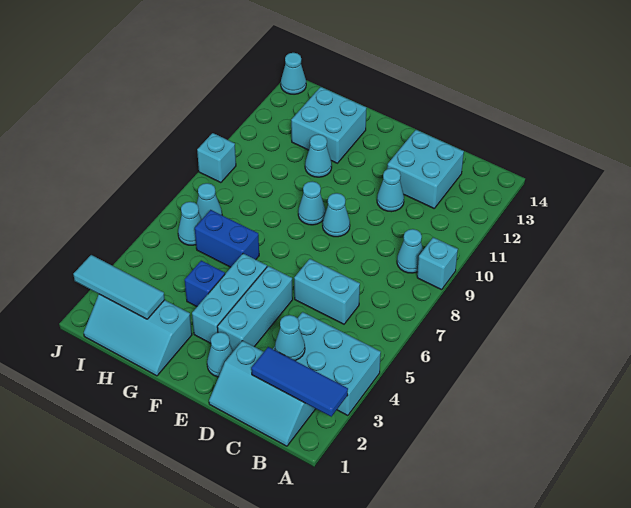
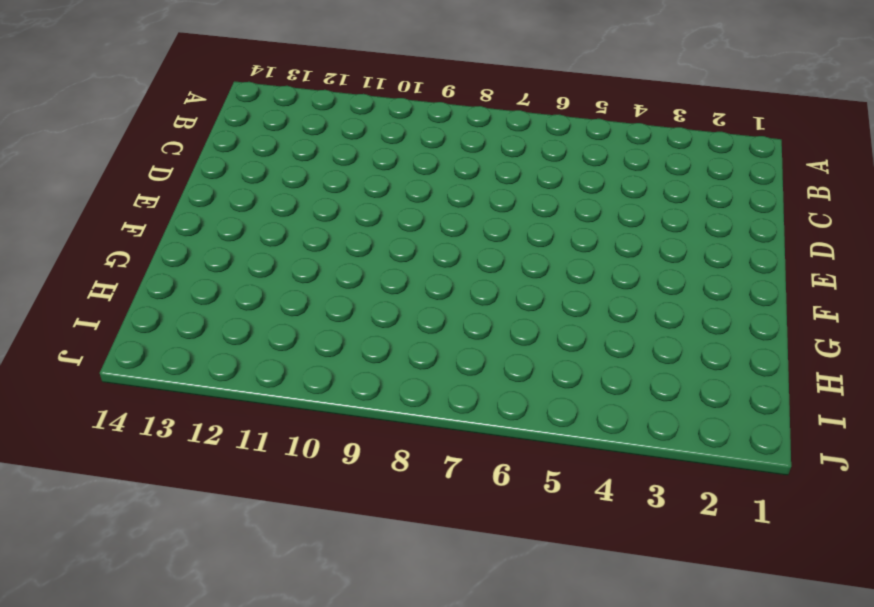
none -> cyan 2x3 brick [273,312,381,416]
none -> cyan 1x1 brick [417,237,458,290]
none -> cyan 2x3 slope [209,341,315,446]

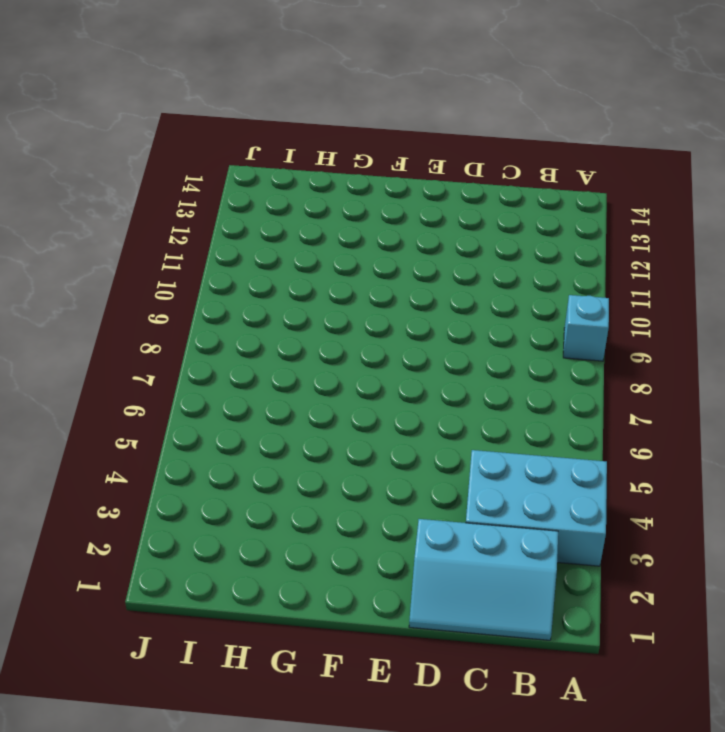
none -> cyan 1x1 cone [397,229,423,273]
none -> cyan 1x2 brick [294,259,360,324]
none -> cyan 2x2 brick [387,130,464,208]

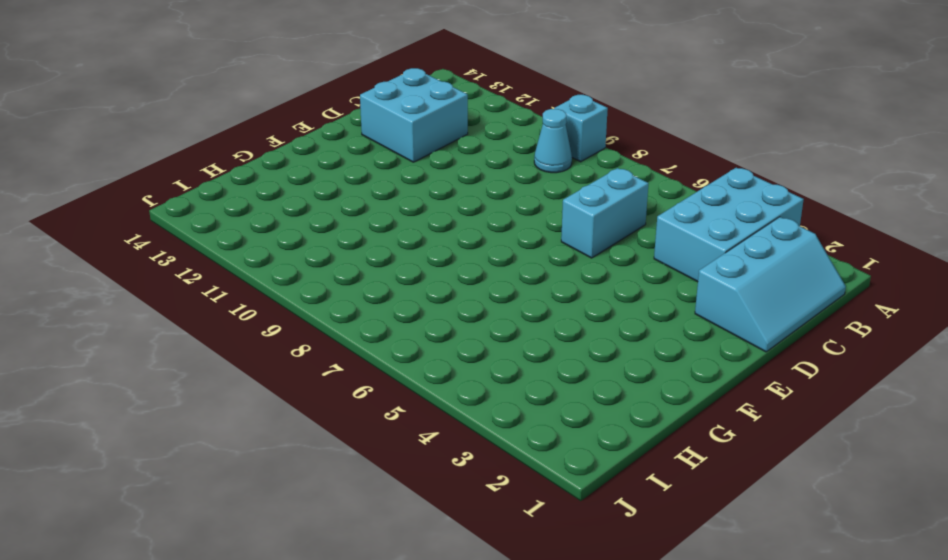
none -> cyan 1x1 cone [377,168,404,212]
none -> cyan 1x1 cone [207,332,233,377]
none -> cyan 1x3 brick [217,266,293,351]

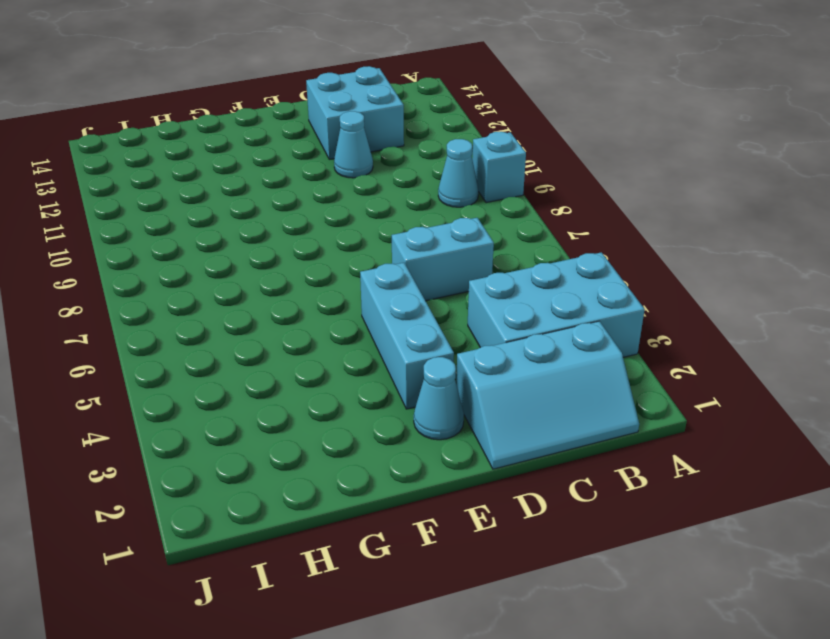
none -> cyan 1x1 cone [323,193,350,237]
none -> cyan 1x3 brick [192,254,267,343]
none -> cyan 1x1 cone [298,181,326,225]

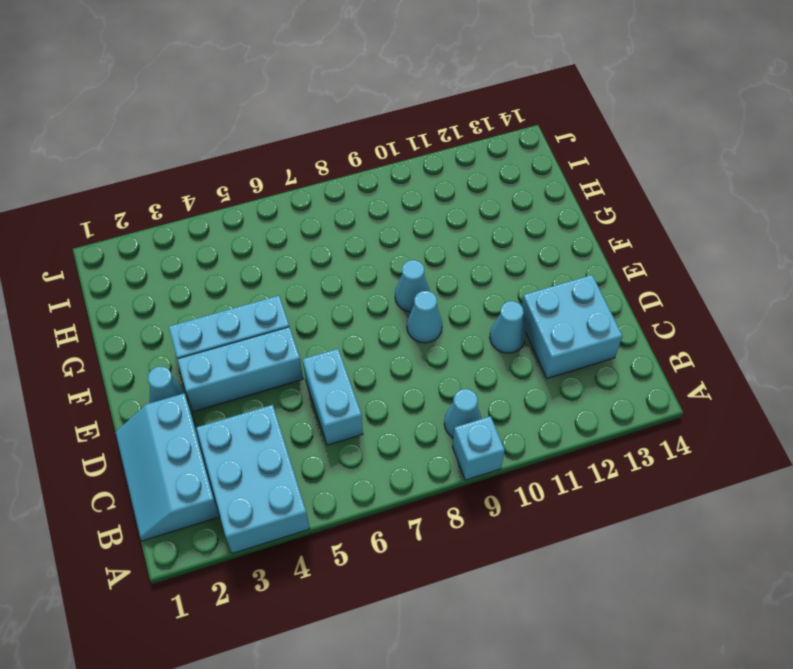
none -> cyan 2x3 slope [84,294,192,376]
none -> blue 1x1 brick [185,261,225,307]
none -> blue 1x2 brick [195,210,259,267]

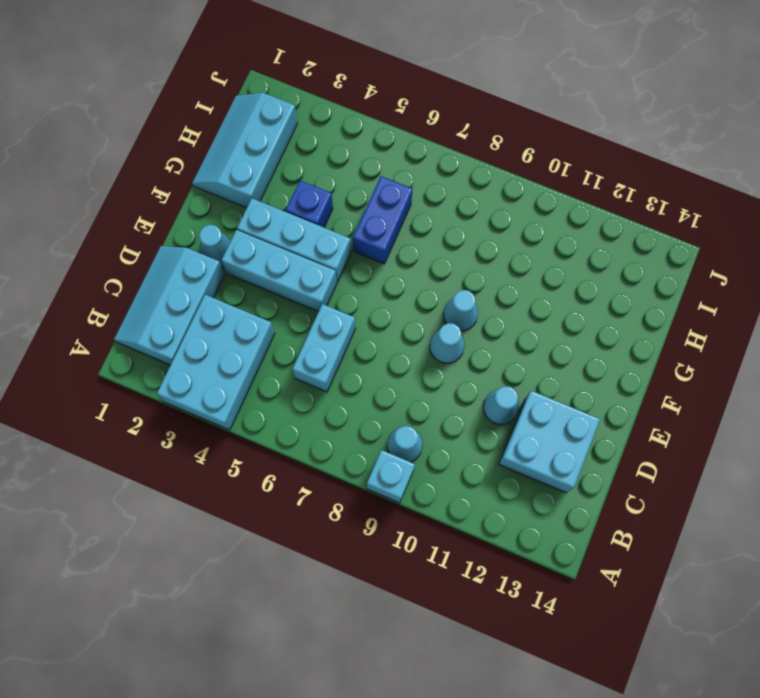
none -> cyan 1x1 cone [305,134,332,177]
none -> cyan 2x2 brick [291,87,366,163]
none -> cyan 1x1 cone [178,202,202,245]

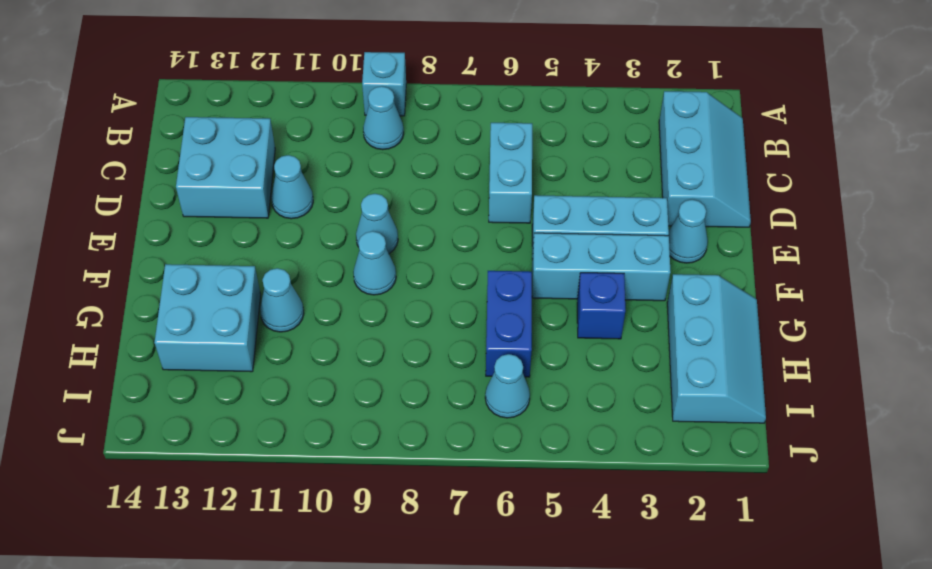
none -> cyan 2x3 brick [273,312,381,416]
none -> cyan 1x1 cone [197,183,222,219]
none -> cyan 1x1 brick [197,133,236,183]

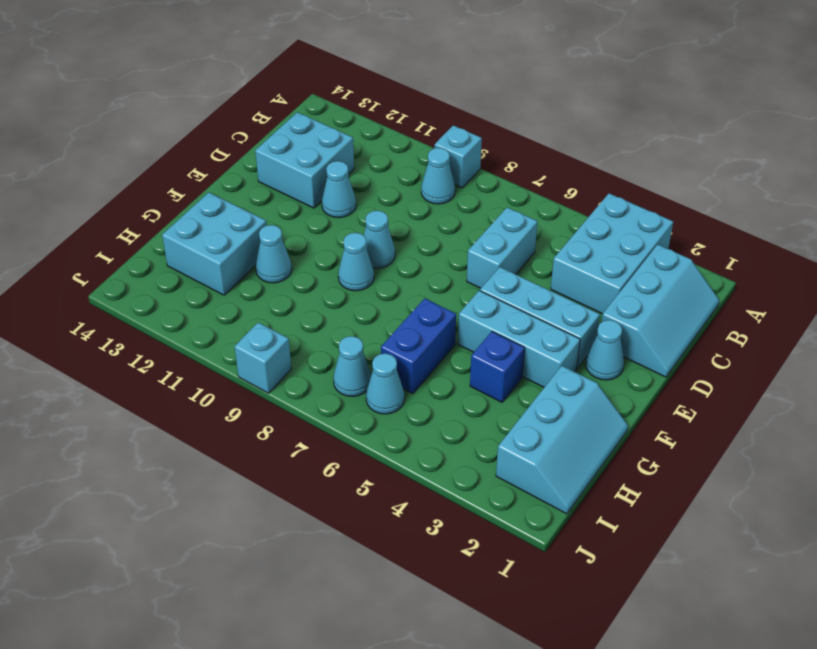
none -> cyan 1x1 cone [281,53,306,94]
none -> blue 1x3 tile [251,347,348,417]
none -> cyan 1x1 cone [275,315,305,361]

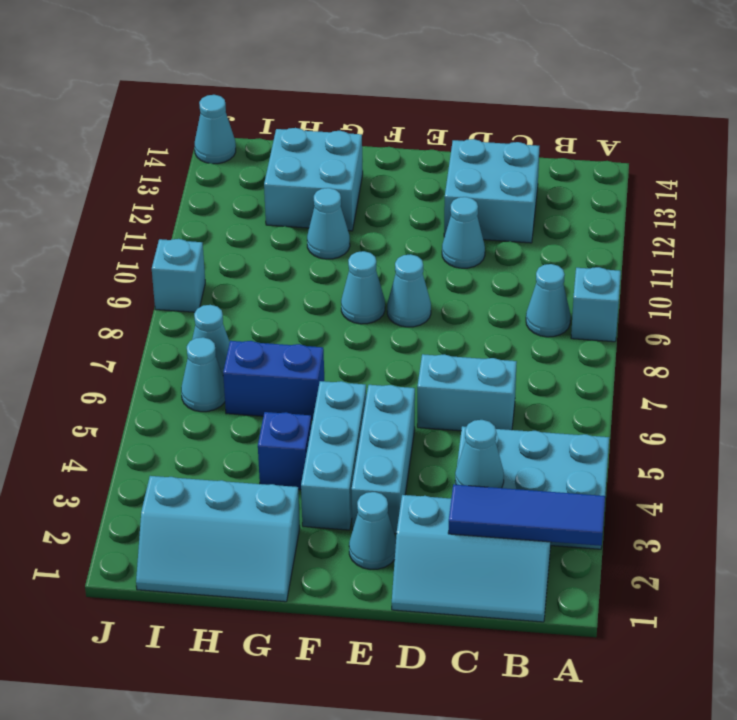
none -> cyan 1x3 tile [73,255,165,319]

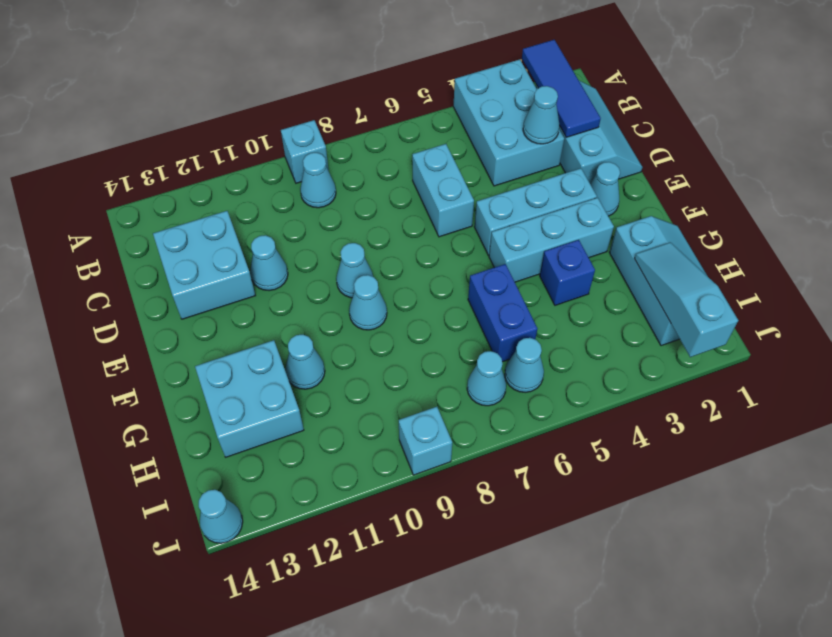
cyan 1x3 slope [634,242,738,357] -> cyan 1x3 tile [73,255,165,319]

